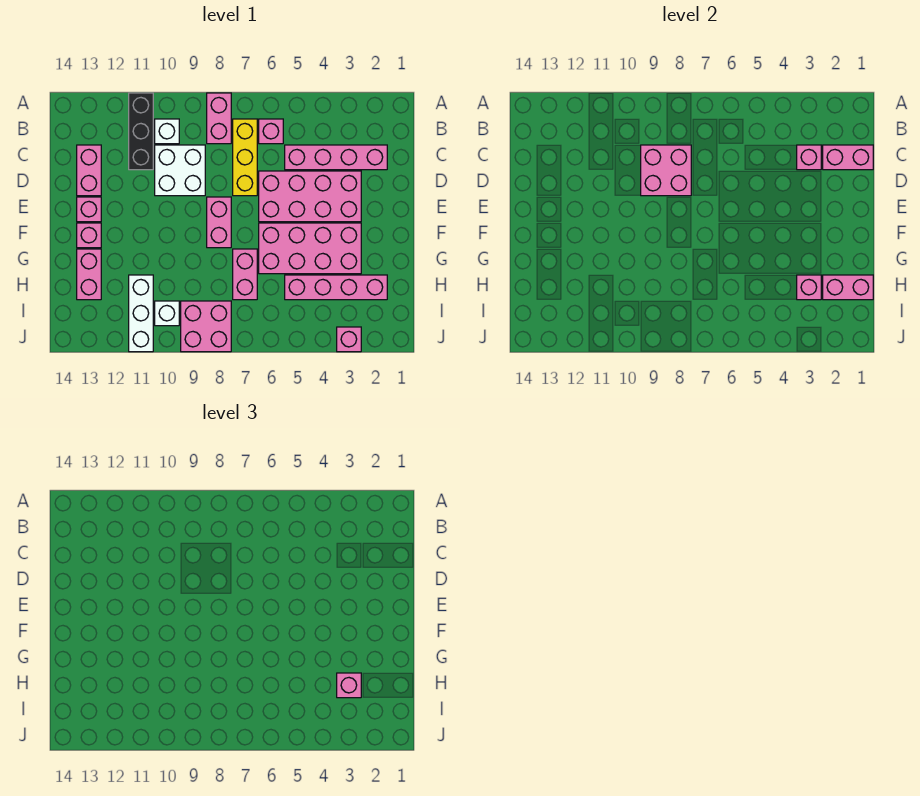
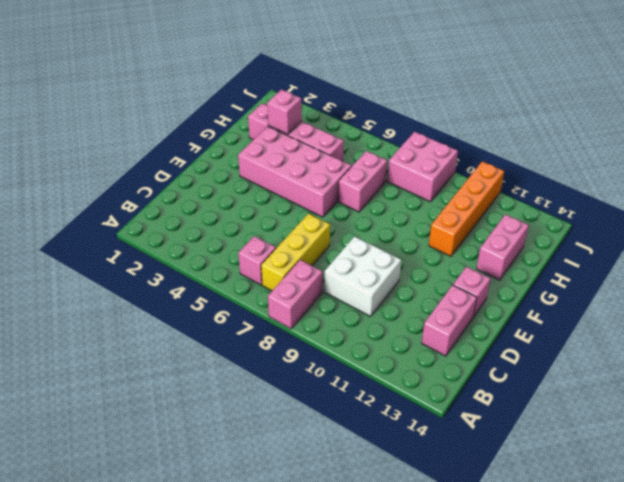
orange 1x4 brick [429,161,504,256] -> white 1x3 brick [129,275,153,352]
none -> black 1x3 brick [129,93,153,170]
none -> white 1x1 brick [155,119,179,144]
none -> pink 1x4 brick [285,145,387,170]

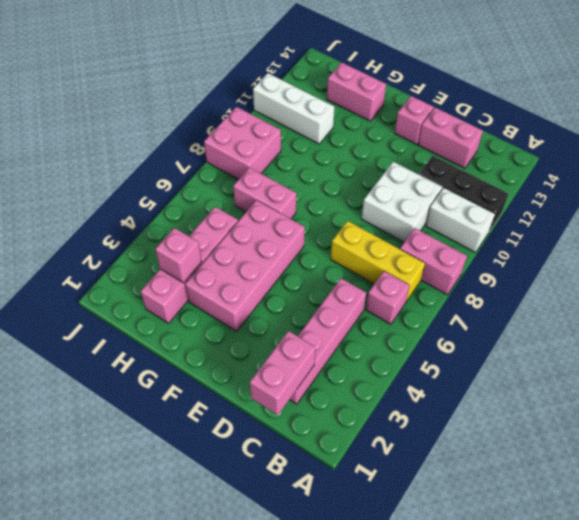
white 1x2 brick [426,188,495,252] -> white 1x1 brick [155,119,179,144]
none -> pink 2x4 brick [259,171,361,222]
none -> pink 1x2 brick [207,197,231,248]
none -> pink 1x1 brick [77,223,101,248]

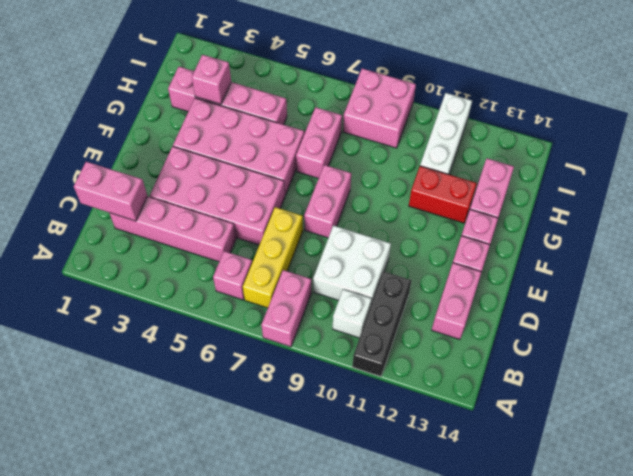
red 1x2 brick [409,166,477,223] -> none
none -> white 1x1 brick [155,301,179,326]
none -> pink 1x1 brick [337,327,361,352]
none -> pink 1x1 brick [797,145,821,170]

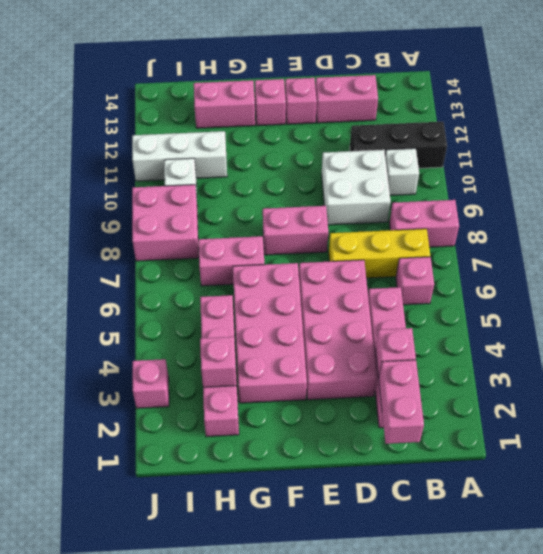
none -> pink 2x2 brick [641,145,691,196]
none -> pink 1x2 brick [823,275,873,300]
none -> pink 1x1 brick [337,673,361,698]

